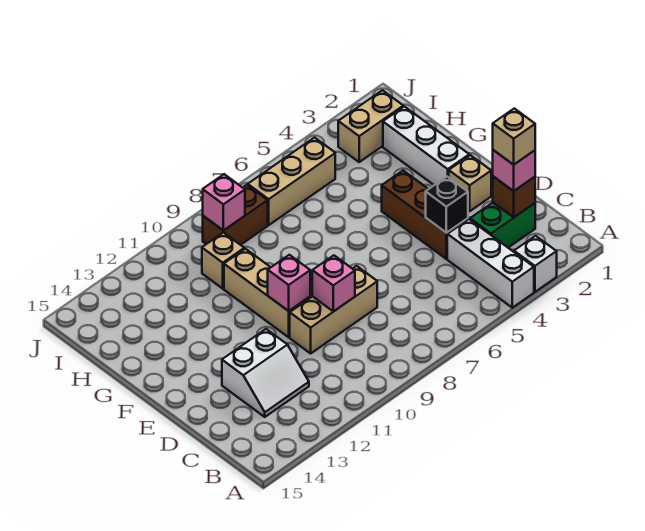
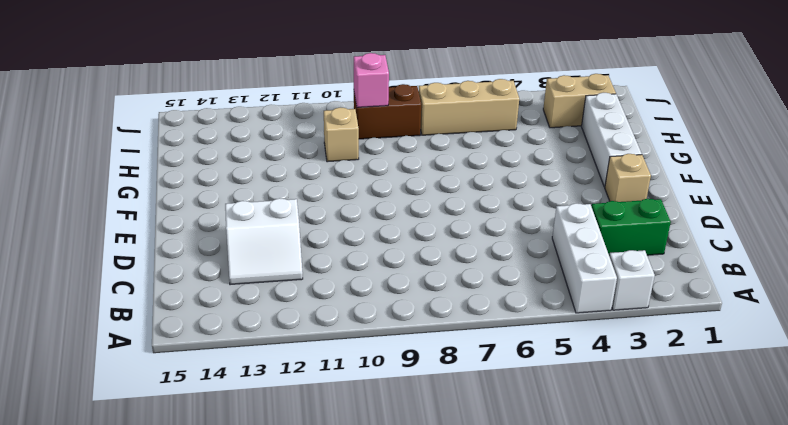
none -> brown 1x3 brick [382,171,468,259]
none -> tan 1x3 brick [290,266,377,353]
none -> tan 1x3 brick [224,249,310,337]

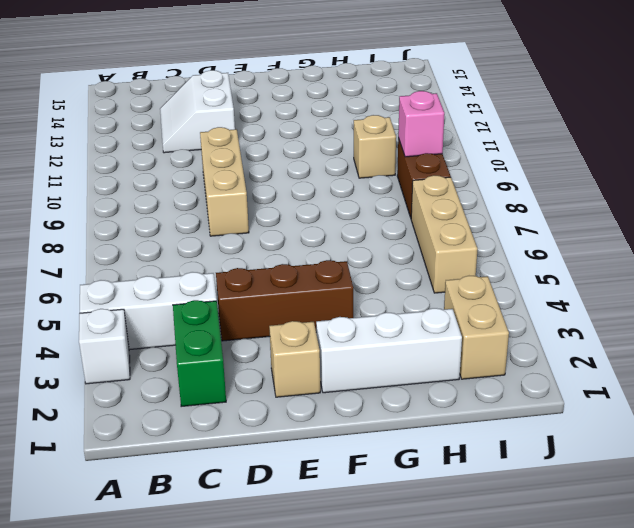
none -> tan 1x3 brick [224,249,310,337]
none -> brown 1x1 brick [493,176,535,217]
none -> black 1x1 brick [426,177,468,233]

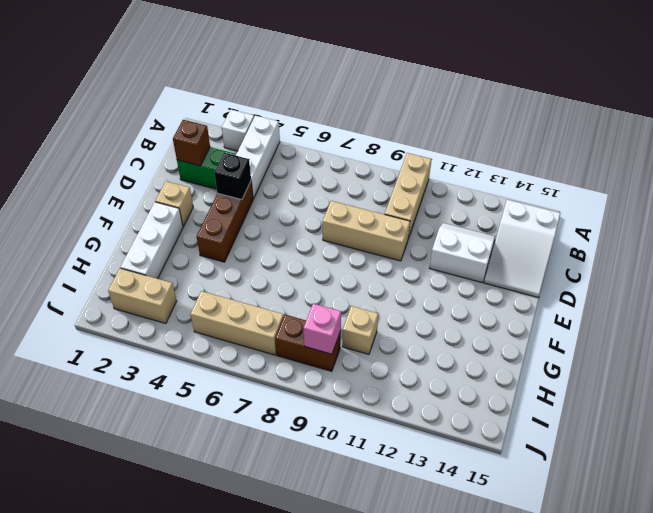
tan 1x3 brick [385,153,432,238] -> tan 1x3 brick moved to [224,249,310,337]
white 2x3 slope [484,200,561,297] -> none
none -> pink 1x1 brick [312,255,355,312]
none -> pink 1x1 brick [268,255,310,311]
none -> pink 1x1 brick [493,150,535,191]

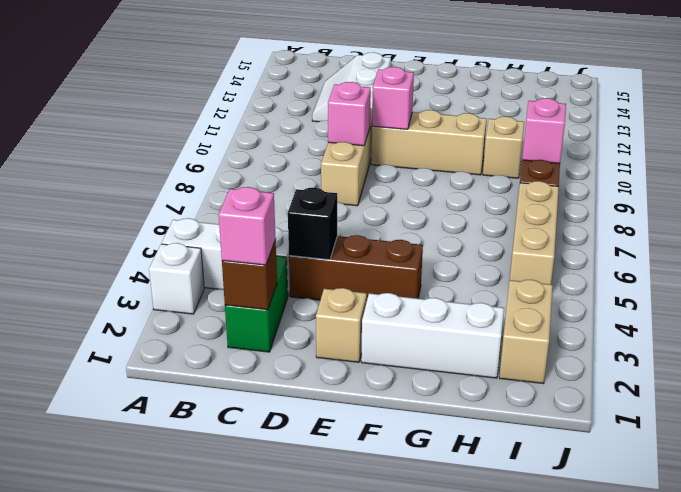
none -> tan 1x1 brick [493,108,535,165]

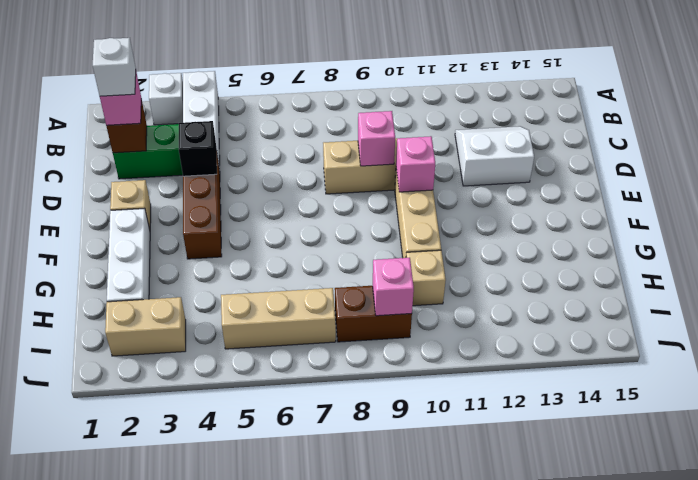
white 1x1 brick [93,38,136,96] -> tan 1x1 brick [493,108,535,165]

